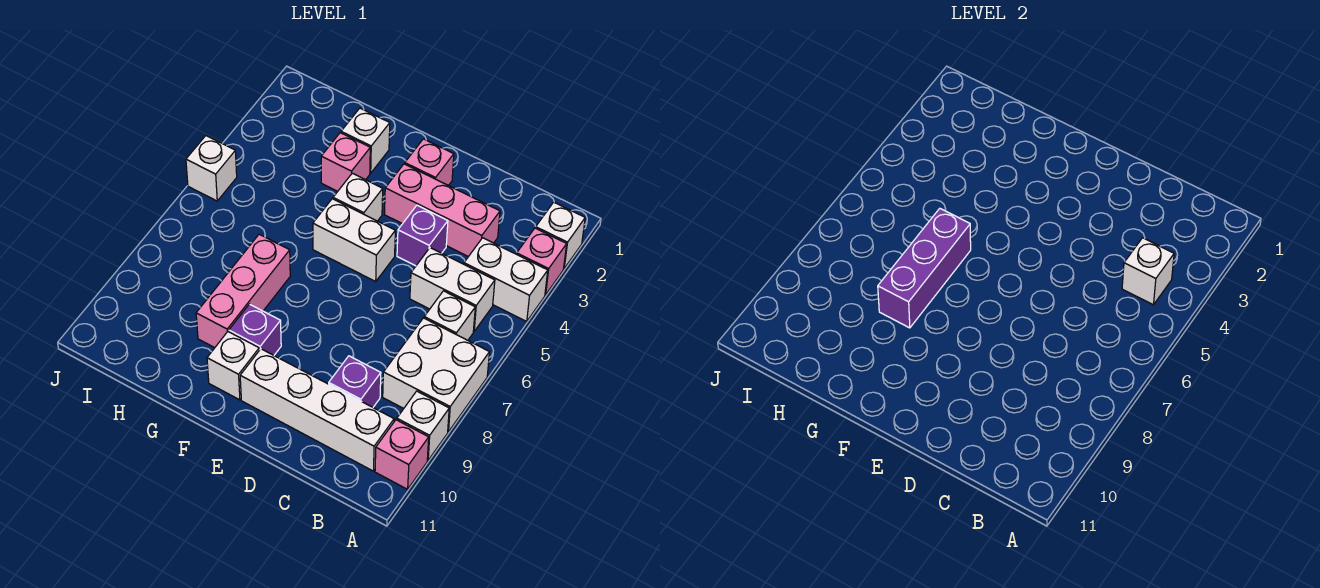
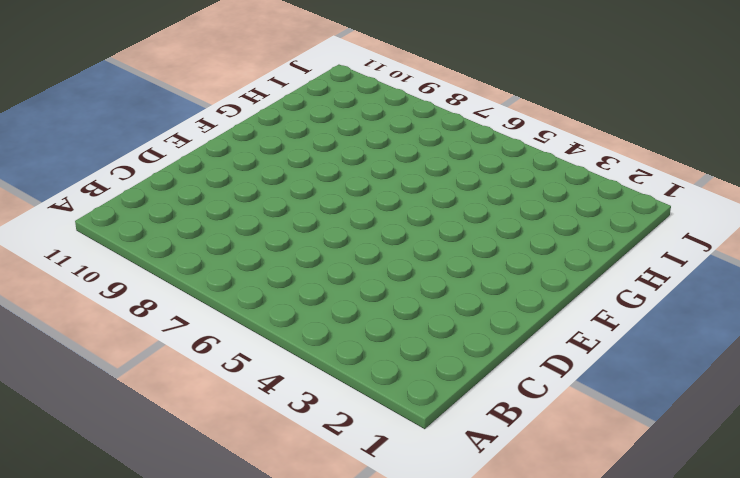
none -> white 1x1 brick [536,202,585,268]
none -> pink 1x1 brick [517,228,567,295]
none -> white 1x2 brick [464,238,548,321]

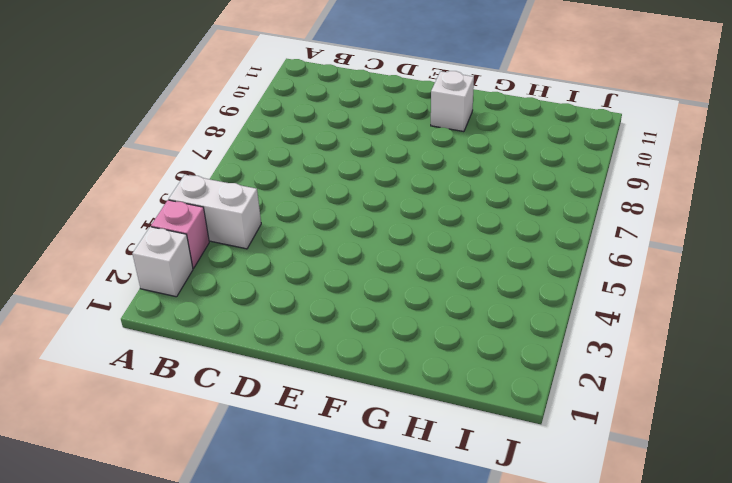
none -> white 2x2 brick [383,318,489,432]
none -> white 1x1 brick [397,391,449,460]
none -> pink 1x1 brick [375,420,429,489]

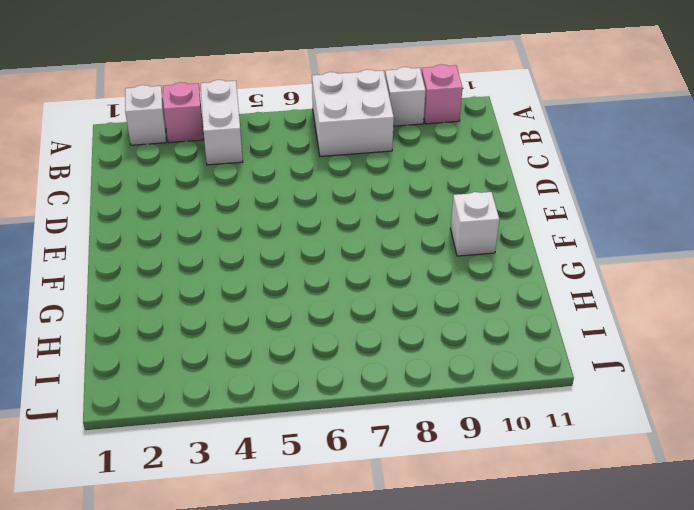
none -> white 1x2 brick [410,248,495,331]
none -> white 1x1 brick [424,291,475,340]
none -> white 1x4 brick [240,349,394,471]

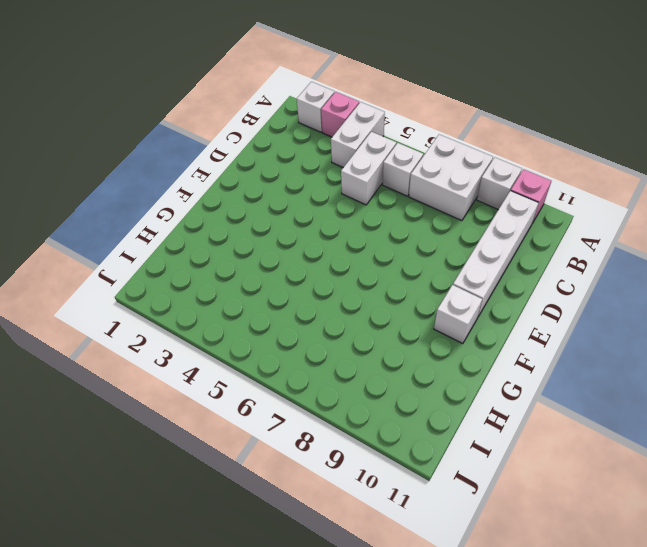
none -> pink 1x3 brick [385,164,500,257]
none -> purple 1x1 brick [329,356,381,407]
none -> purple 1x1 brick [397,205,448,266]

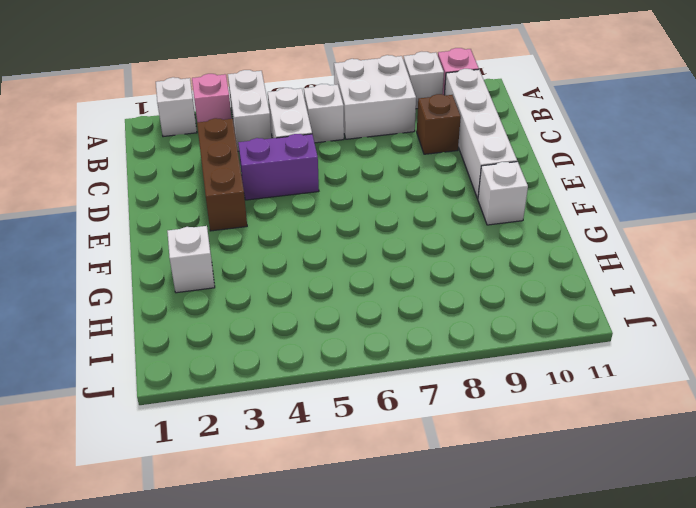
brown 1x3 brick [197,118,247,231] -> pink 1x3 brick [385,164,500,257]
brown 1x1 brick [417,94,461,154] -> purple 1x1 brick [329,356,381,407]
purple 1x2 brick [238,134,319,200] -> purple 1x1 brick [397,205,448,266]
none -> pink 1x1 brick [405,139,454,186]
none -> white 1x2 brick [313,199,395,281]
none -> white 1x1 brick [333,173,383,221]

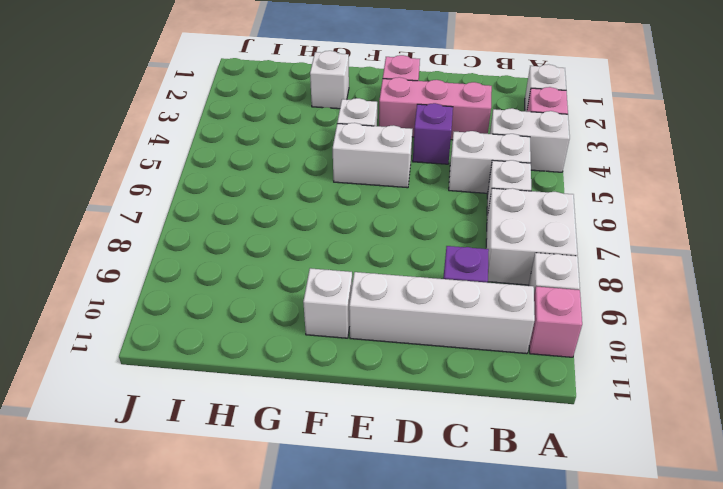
none -> purple 1x1 brick [229,304,281,355]
none -> pink 1x1 brick [321,133,370,191]
none -> pink 1x3 brick [196,234,290,348]

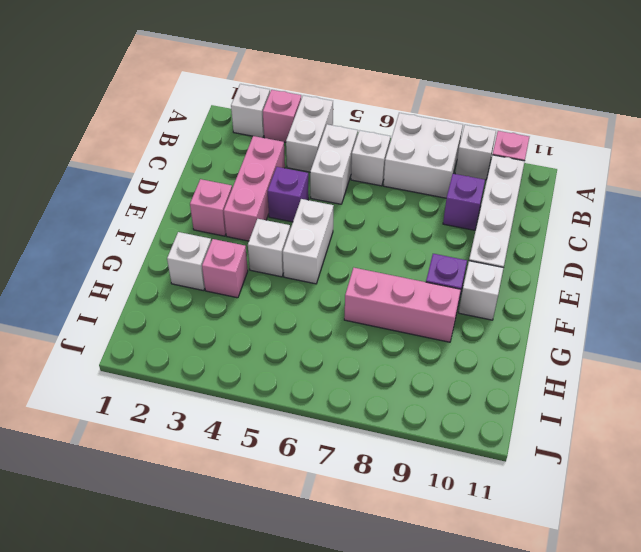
none -> white 1x1 brick [186,136,237,201]
none -> white 1x1 brick [1122,238,1174,305]
none -> purple 1x3 brick [878,209,971,328]

